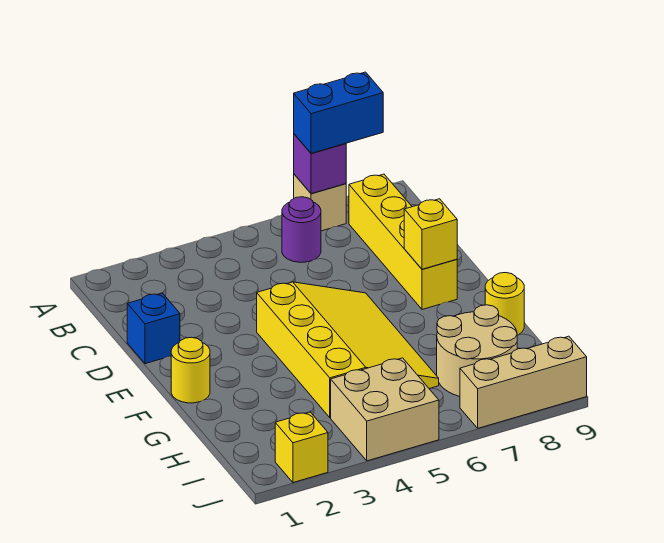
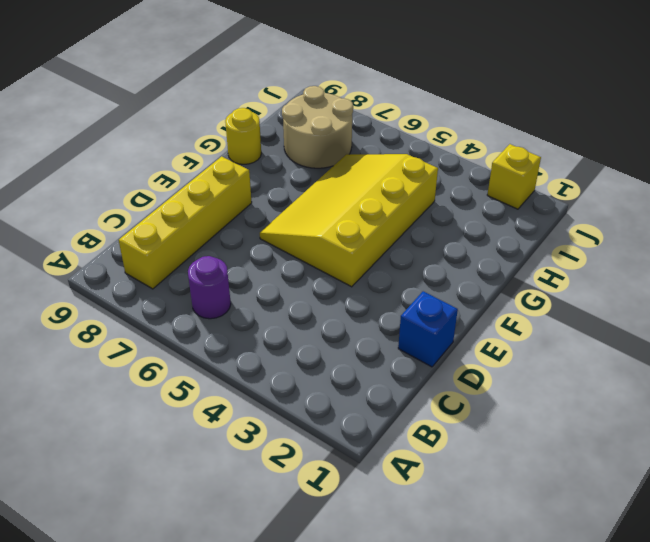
none -> tan 1x1 brick [294,174,346,231]
none -> yellow 1x1 round brick [171,337,210,403]
none -> tan 2x2 brick [331,358,439,461]

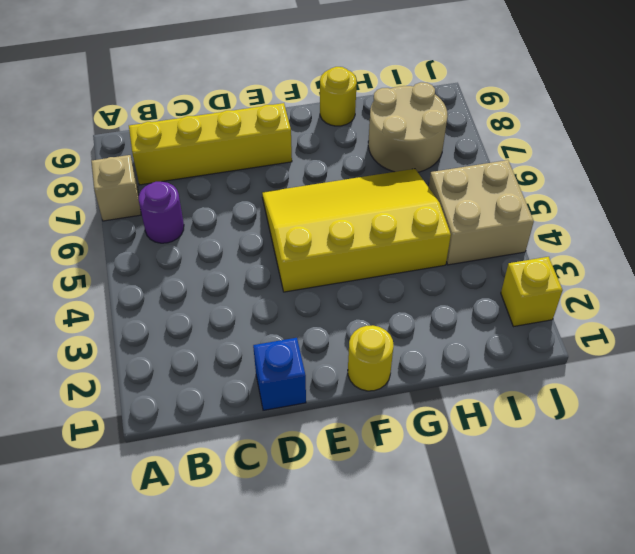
none -> tan 1x3 brick [460,336,587,428]
none -> purple 1x1 brick [294,134,346,194]
none -> yellow 1x1 brick [404,199,457,269]

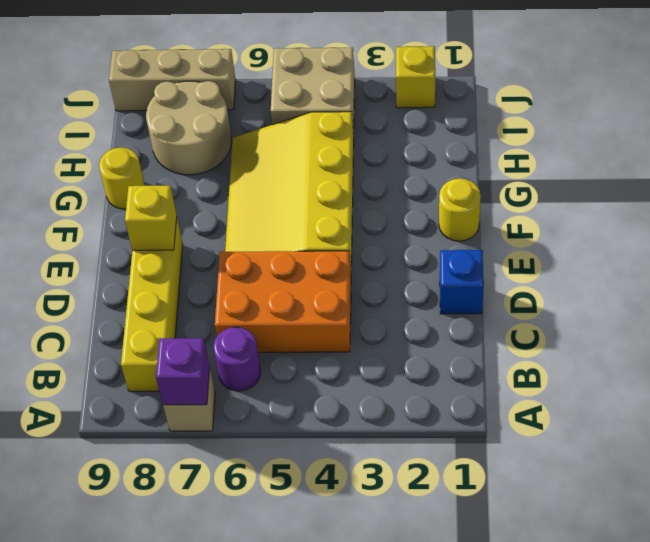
orange 2x3 brick [215,251,351,352] -> none
none -> blue 1x2 brick [294,72,383,153]

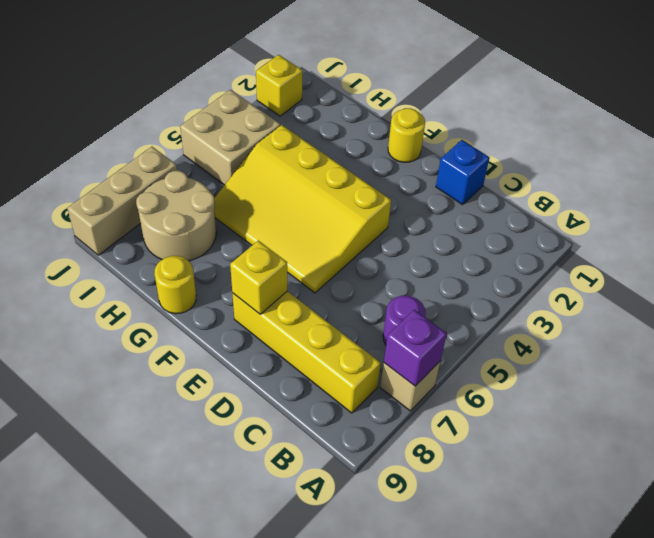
none -> blue 1x2 brick [294,72,383,153]

